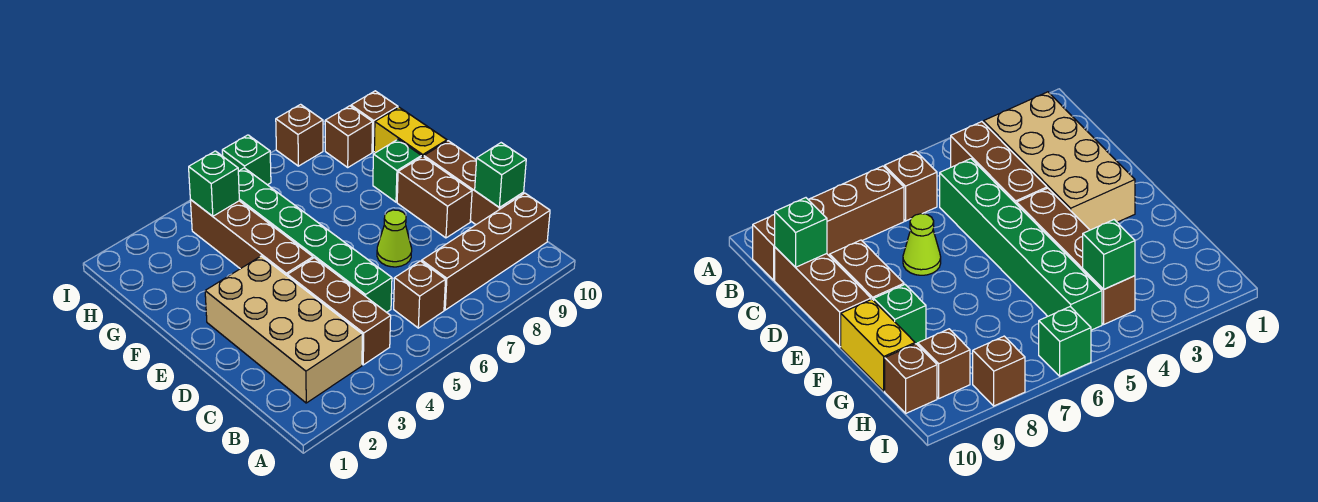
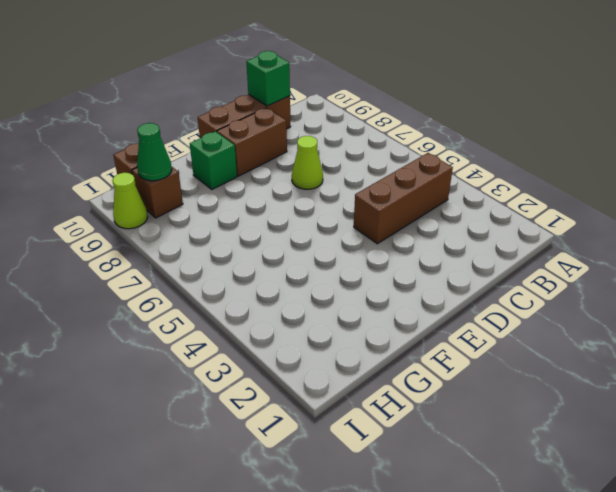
green 1x1 cone [137,123,172,181] -> none
lime 1x1 cone [112,173,148,229] -> none
none -> tan 2x4 brick [205,256,362,403]
none -> brown 1x1 brick [394,261,446,328]
none -> brown 1x4 brick [422,193,550,310]

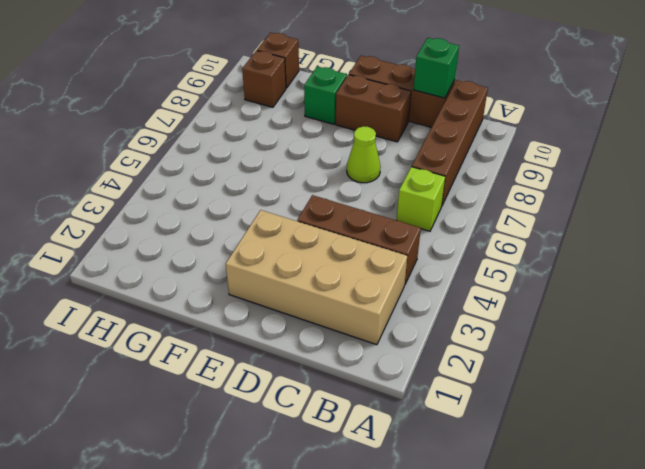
lime 1x1 brick [397,167,445,231] -> brown 1x1 brick [394,261,446,328]
none -> green 1x6 brick [238,168,392,312]
none -> brown 1x4 brick [190,200,313,275]
none -> yellow 1x2 brick [374,107,447,157]

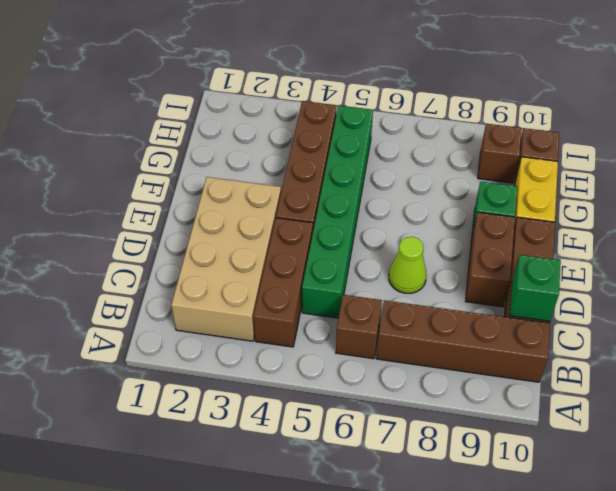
none -> green 1x1 brick [222,135,271,185]
none -> brown 1x1 brick [276,104,323,166]
none -> green 1x1 brick [189,151,239,216]

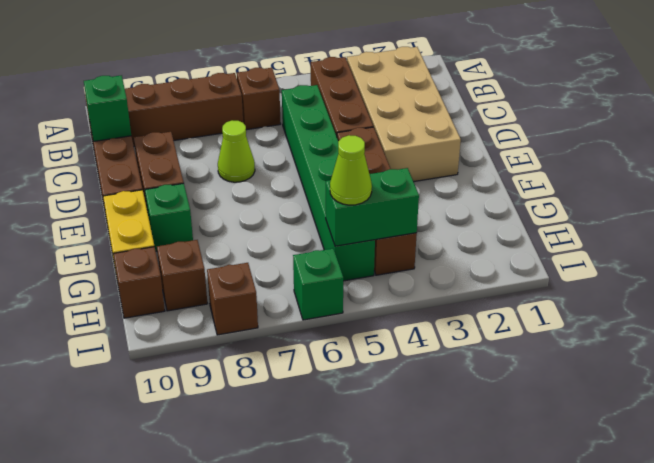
green 1x2 brick [326,168,419,246] -> green 1x1 brick [189,151,239,216]
lime 1x1 cone [330,135,372,205] -> none

